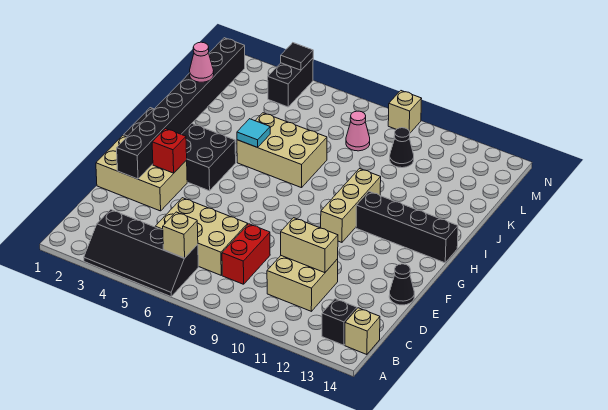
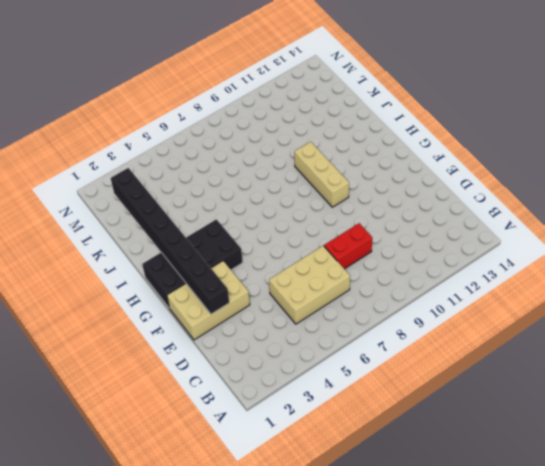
red 1x2 brick [324,223,372,269] -> red 1x2 brick turned to [222,224,270,284]
none -> black 2x4 slope [84,210,198,297]
none -> black 1x1 brick [322,299,357,345]
none -> tan 1x1 brick [345,308,380,355]

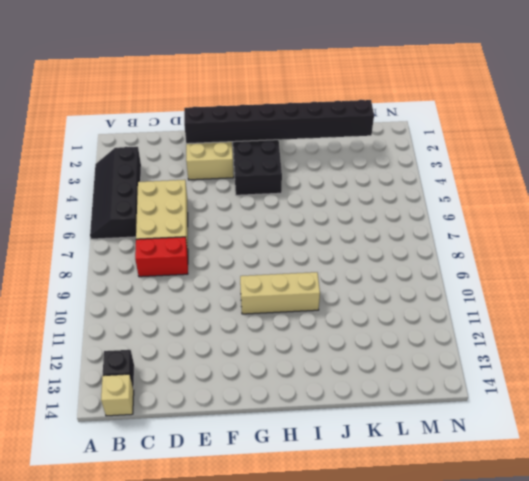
none -> tan 2x2 brick [267,256,338,311]
none -> black 1x1 cone [389,264,414,305]
none -> black 1x4 brick [356,192,458,263]

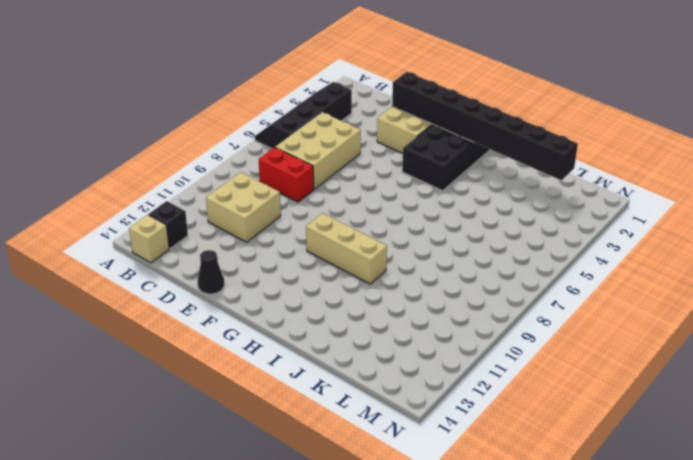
none -> black 1x4 brick [356,192,458,263]
none -> tan 2x3 brick [237,113,327,188]
none -> pink 1x1 cone [346,111,370,151]

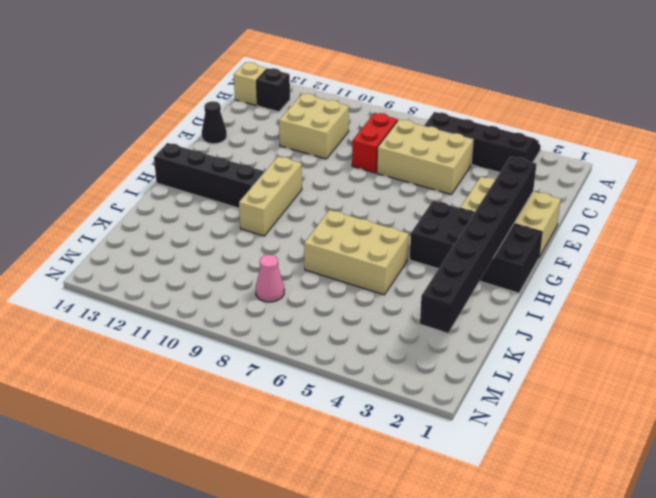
none -> black 1x1 cone [390,128,414,168]
none -> black 1x2 brick [268,58,313,107]
none -> tan 1x1 brick [388,91,422,133]

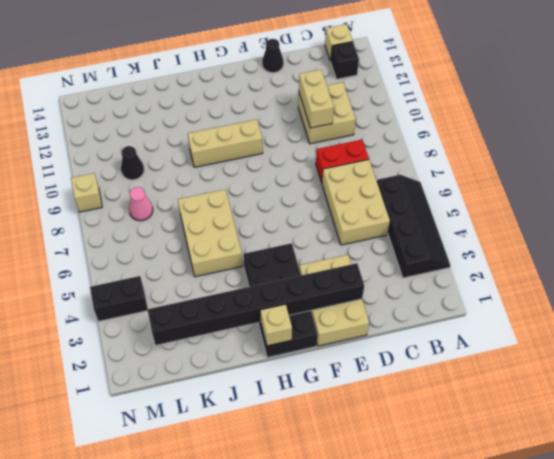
tan 1x1 brick [261,304,292,346] -> tan 1x1 brick moved to [163,212,198,258]
none -> black 1x4 brick [356,192,458,263]
none -> red 1x1 brick [152,129,187,173]
none -> cyan 1x1 tile [237,119,270,147]

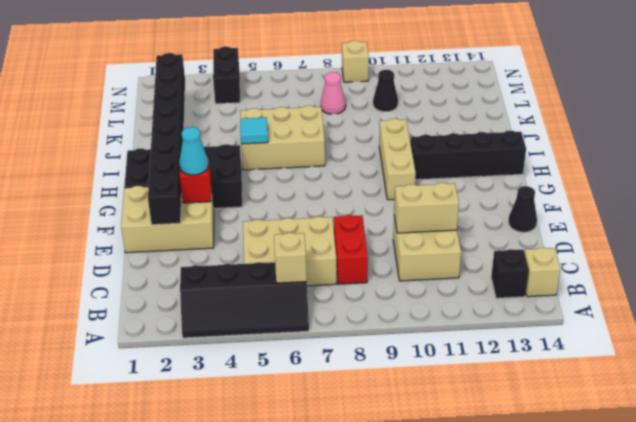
cyan 1x1 cone [179,127,209,175] -> none
none -> black 1x1 tile [281,43,313,70]
none -> pink 1x1 cone [190,42,214,82]

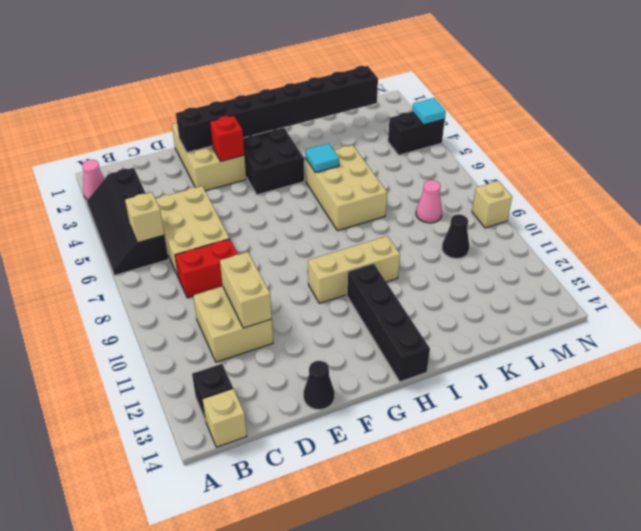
pink 1x1 cone [82,160,104,200] -> pink 1x1 cone moved to [190,42,214,82]
cyan 1x1 tile [412,98,446,125] -> black 1x1 tile [281,43,313,70]

